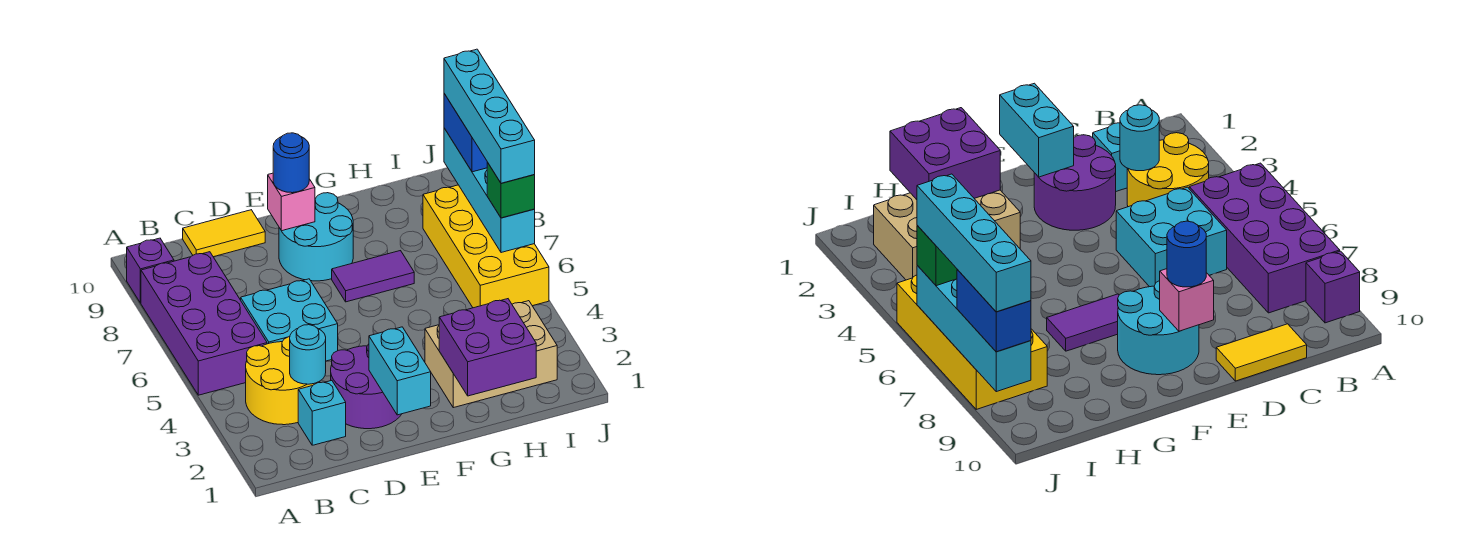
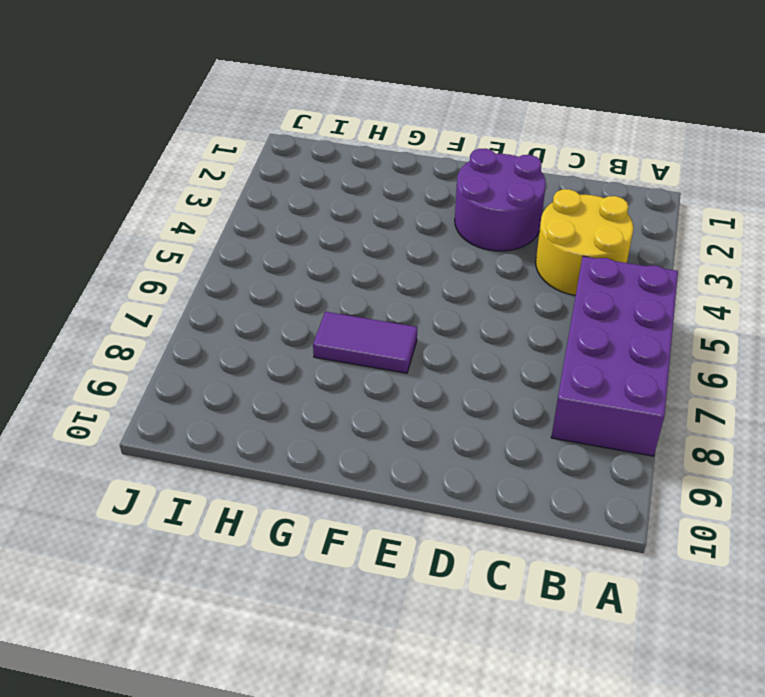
none -> purple 1x1 brick [127,238,174,303]
none -> cyan 1x1 brick [298,381,346,445]
none -> cyan 2x2 brick [241,279,338,361]

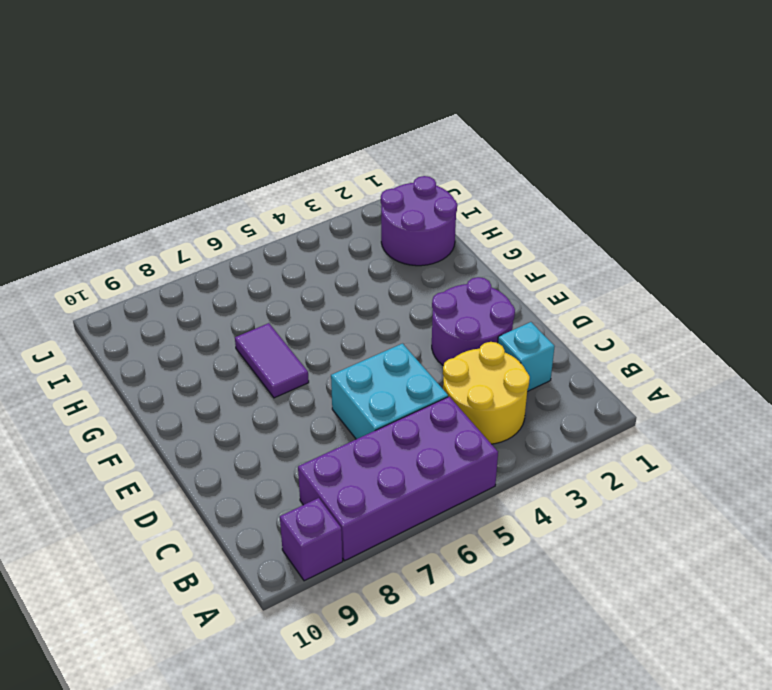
purple 2x2 round brick [381,176,457,266] -> tan 2x3 brick [425,301,557,408]
none -> yellow 1x2 tile [183,210,265,257]
none -> cyan 2x2 round brick [279,193,353,281]
none -> yellow 2x4 brick [423,185,549,308]

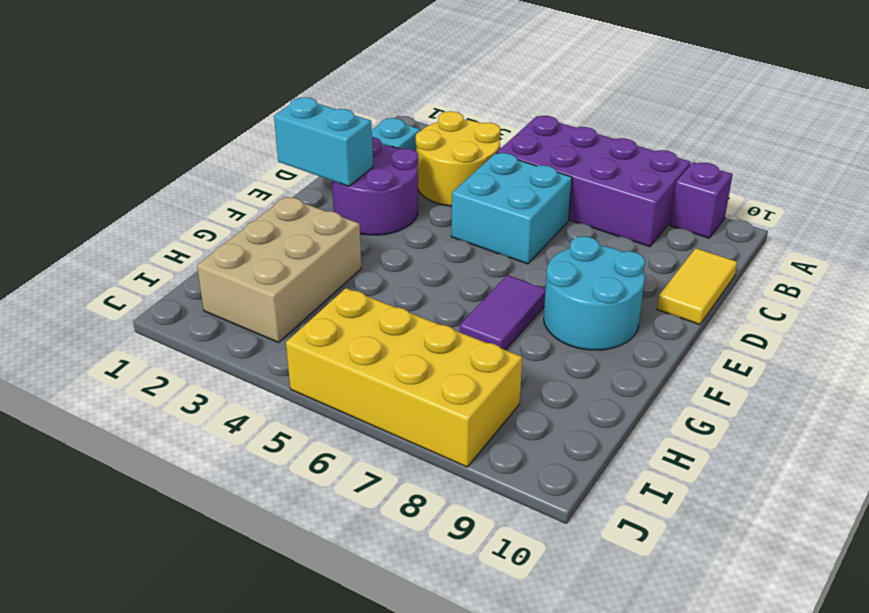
none -> cyan 1x1 round brick [290,325,326,384]
none -> pink 1x1 brick [268,173,315,231]
none -> purple 2x2 brick [439,299,536,396]

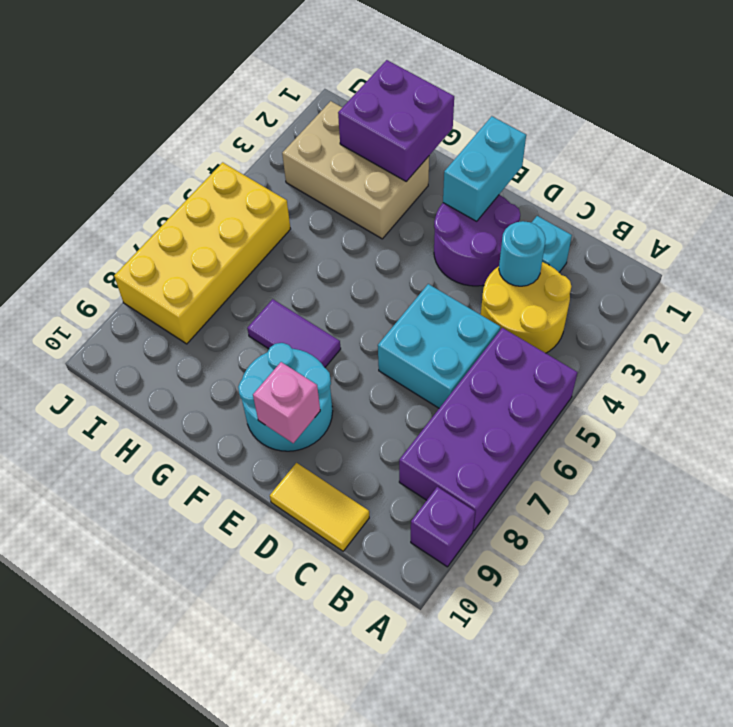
none -> cyan 1x4 brick [444,128,535,253]
none -> blue 1x1 round brick [273,133,309,193]
none -> green 1x1 brick [487,162,535,218]

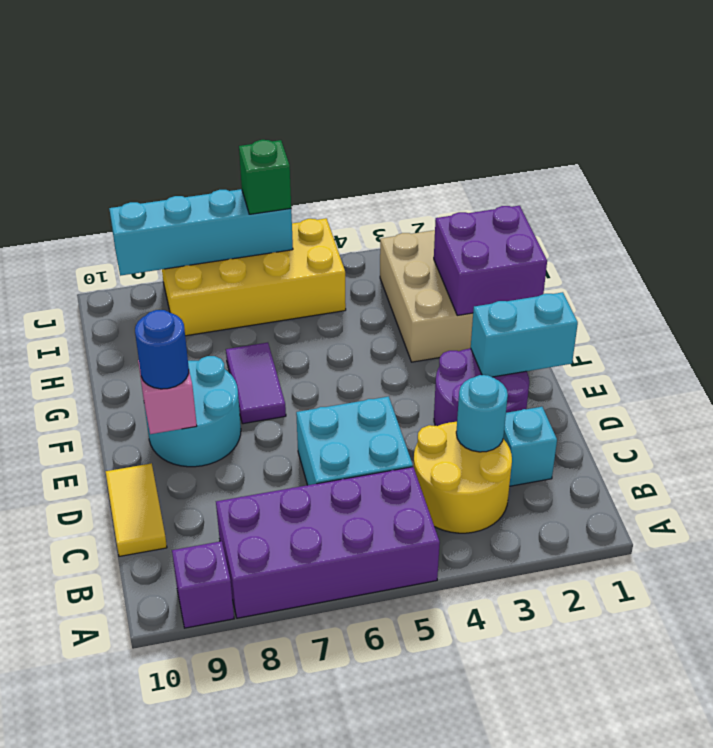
none -> blue 1x2 brick [444,94,487,172]
none -> cyan 1x4 brick [444,49,535,183]

